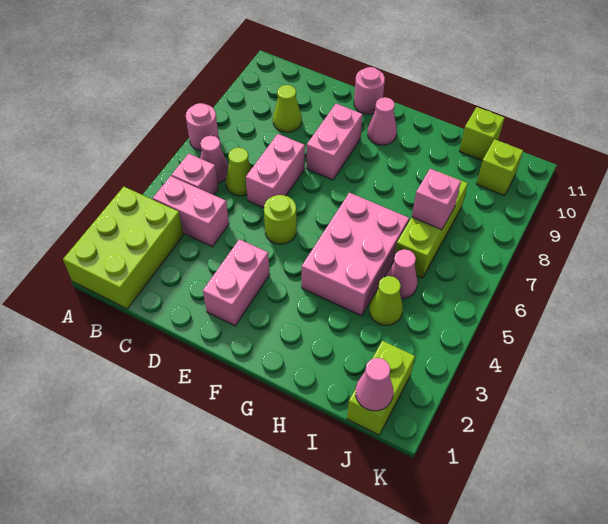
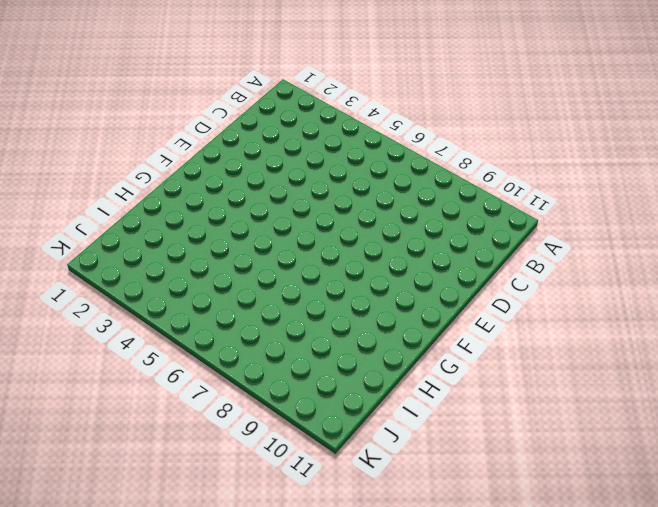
none -> lime 2x3 brick [63,187,184,309]
none -> pink 1x1 round brick [186,103,219,151]
none -> pink 1x2 brick [153,176,229,247]

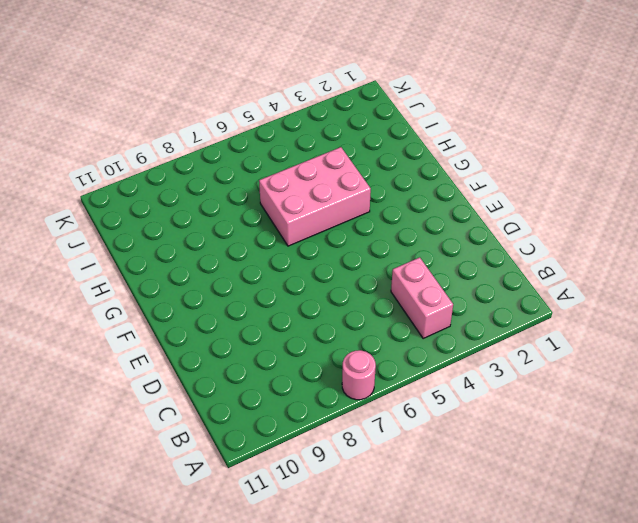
none -> lime 2x3 brick [63,187,184,309]
none -> pink 1x1 brick [171,154,218,195]
none -> pink 1x1 cone [200,136,228,183]

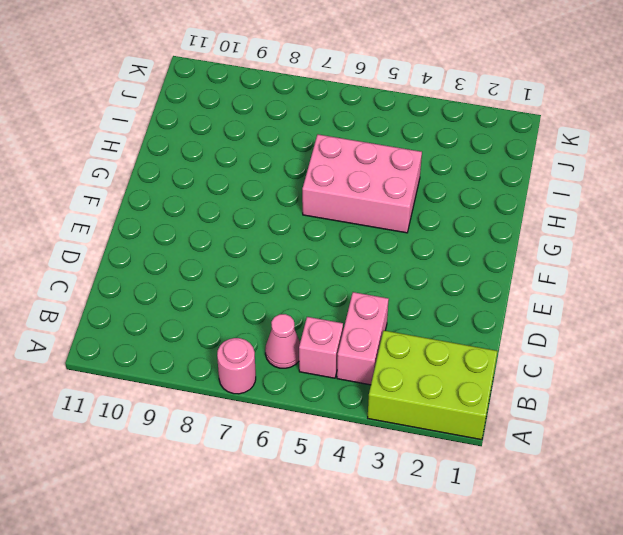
none -> lime 1x1 cone [226,147,252,196]
none -> lime 1x1 cone [273,85,302,132]
none -> pink 1x2 brick [246,134,305,208]

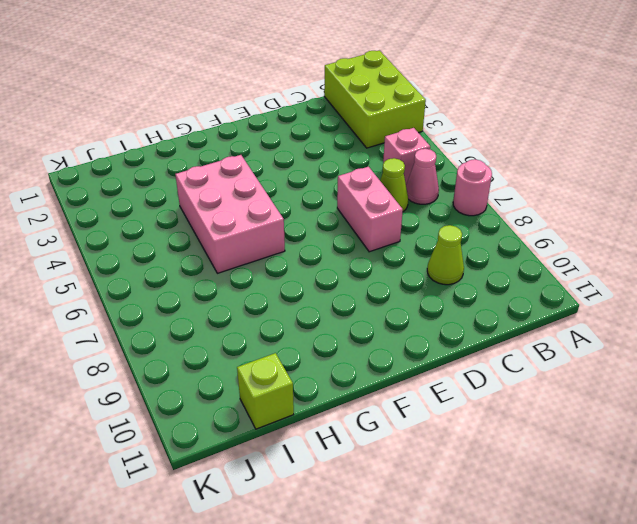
none -> pink 1x2 brick [153,176,229,247]
none -> pink 1x2 brick [203,239,270,326]
none -> lime 1x1 round brick [264,195,296,244]

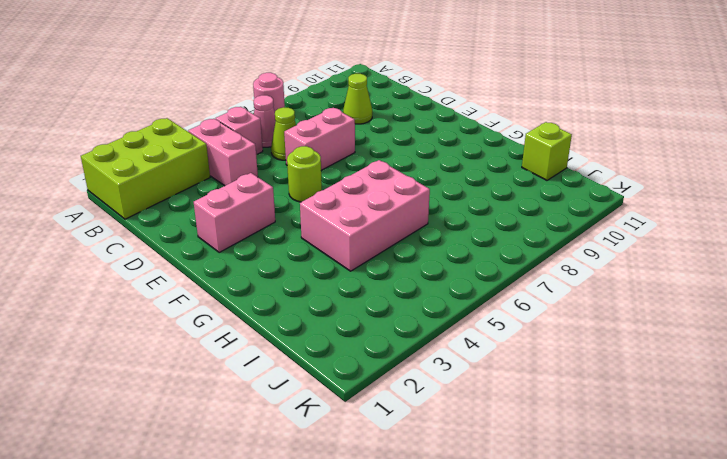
none -> pink 1x2 brick [307,104,363,180]
none -> pink 1x1 round brick [354,67,385,114]
none -> pink 1x1 cone [368,97,397,145]

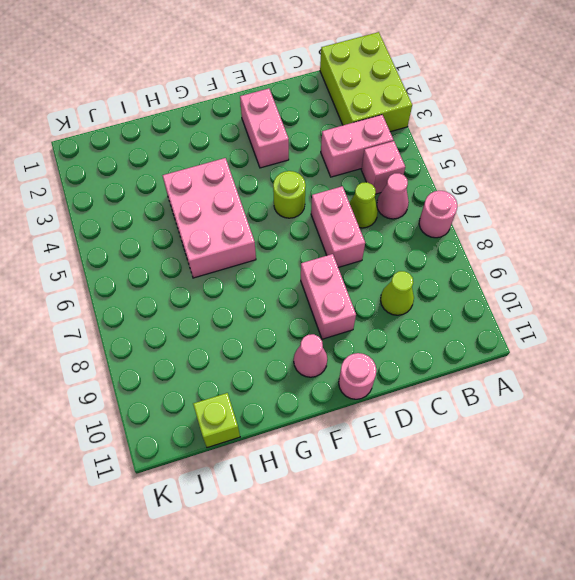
none -> lime 1x1 cone [369,276,403,325]
none -> pink 1x1 cone [386,249,417,299]
none -> lime 1x3 brick [395,172,468,278]

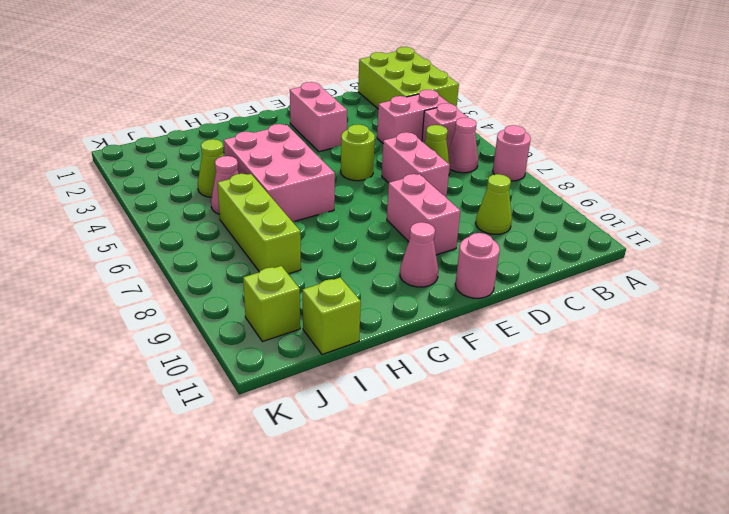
none -> lime 1x2 brick [347,341,415,435]
none -> pink 1x1 brick [412,169,461,230]
none -> pink 1x1 cone [356,358,393,411]

